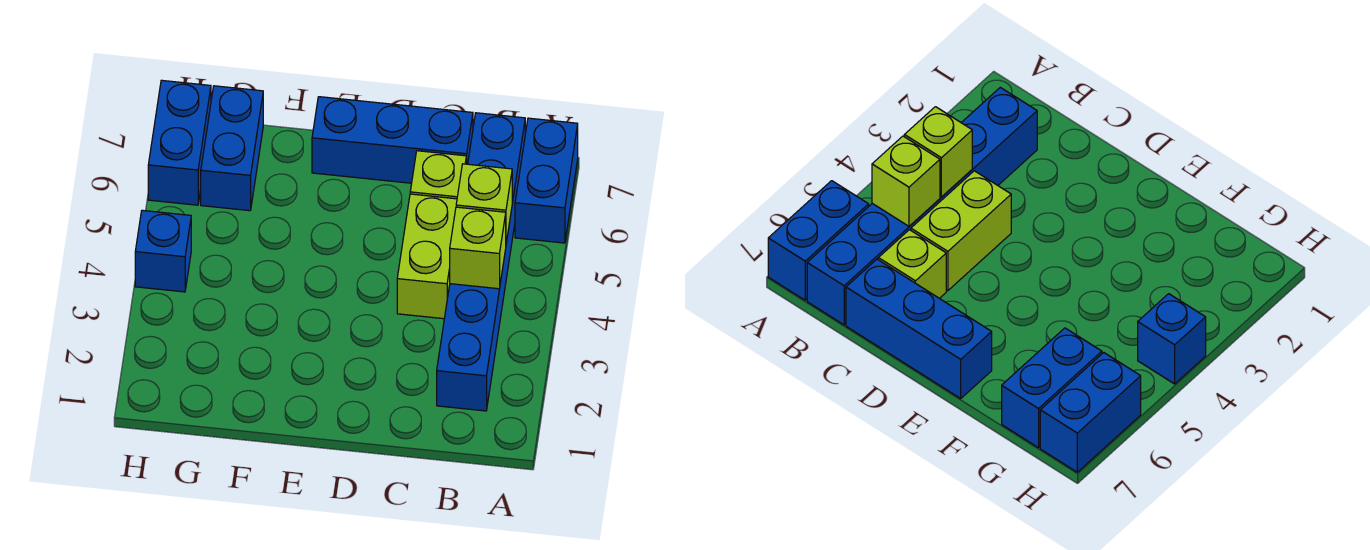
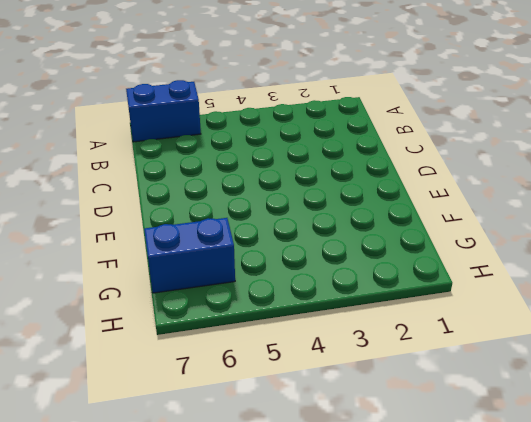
none -> blue 1x6 brick [437,113,525,411]
none -> lime 1x2 brick [397,194,457,319]

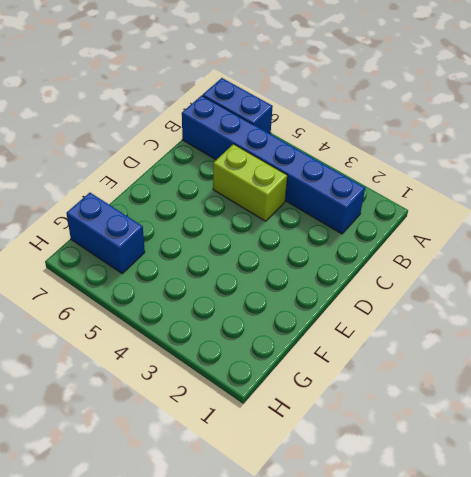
none -> lime 1x1 brick [410,151,466,199]
none -> blue 1x3 brick [312,97,473,183]

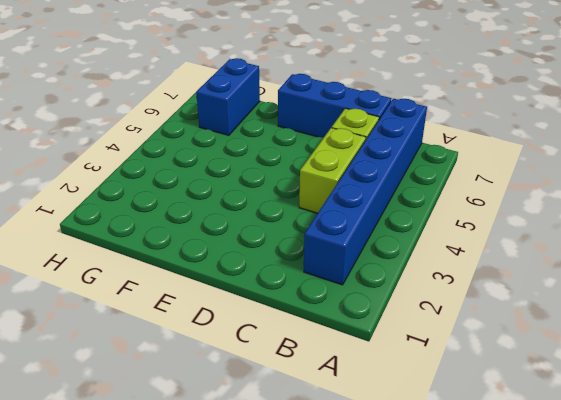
none -> blue 1x2 brick [515,118,578,243]
none -> blue 1x1 brick [135,210,191,292]

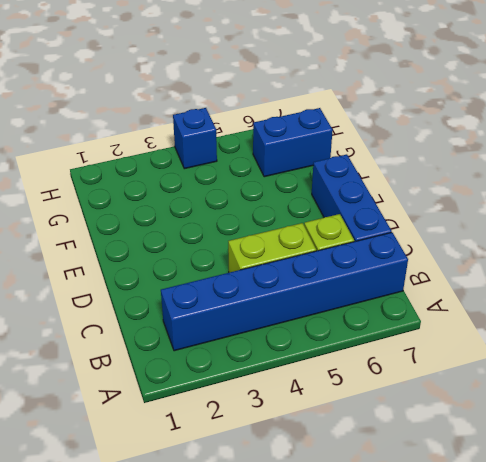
none -> blue 1x2 brick [515,118,578,243]
none -> blue 1x2 brick [148,80,211,205]

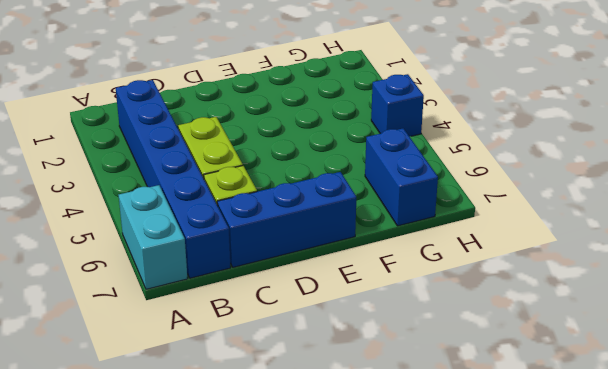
cyan 1x2 brick [119,185,188,289] -> blue 1x2 brick [515,118,578,243]
none -> blue 1x2 brick [148,80,211,205]
none -> lime 1x1 brick [450,207,506,289]

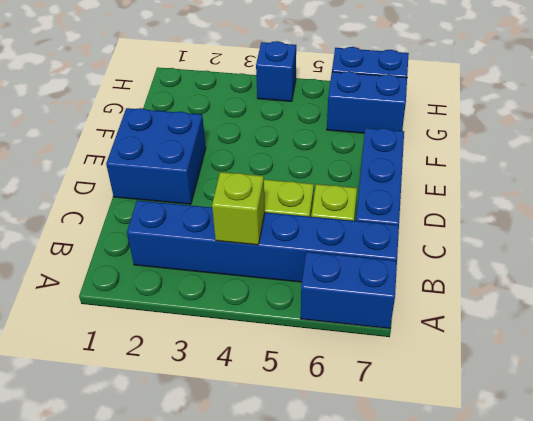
blue 2x2 brick [106,108,206,204] -> none
none -> lime 1x1 brick [456,164,512,243]

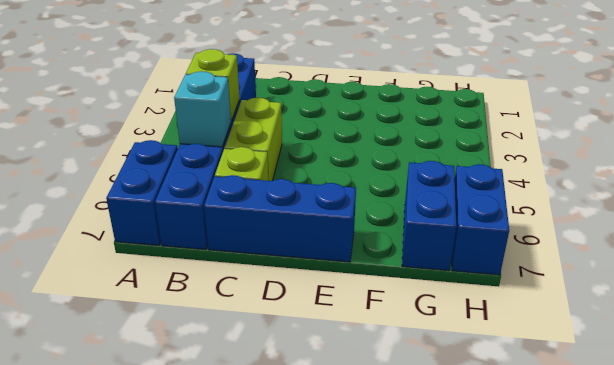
cyan 1x1 brick [174,71,231,147] -> lime 1x1 brick [456,164,512,243]
none -> blue 1x1 brick [135,210,191,292]

